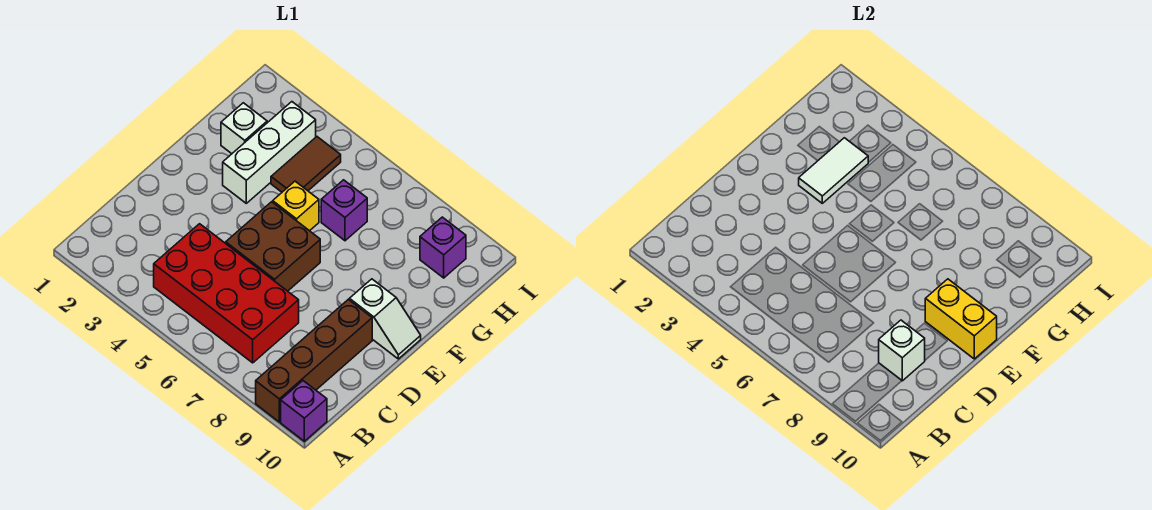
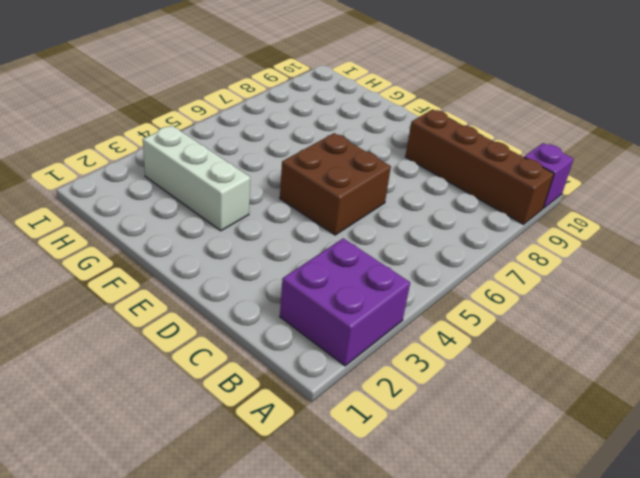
purple 2x2 brick [280,238,410,366] -> none
none -> red 2x4 brick [154,224,299,363]
none -> white 1x2 slope [349,279,421,359]
none -> yellow 1x1 brick [273,181,319,231]

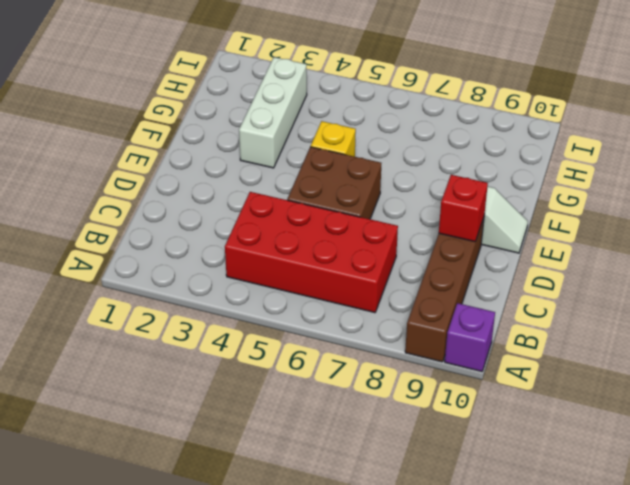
red 1x1 brick [439,175,488,242] -> none
none -> white 1x1 brick [221,103,267,154]
none -> brown 1x2 tile [271,137,341,192]
none -> purple 1x1 brick [321,180,367,241]

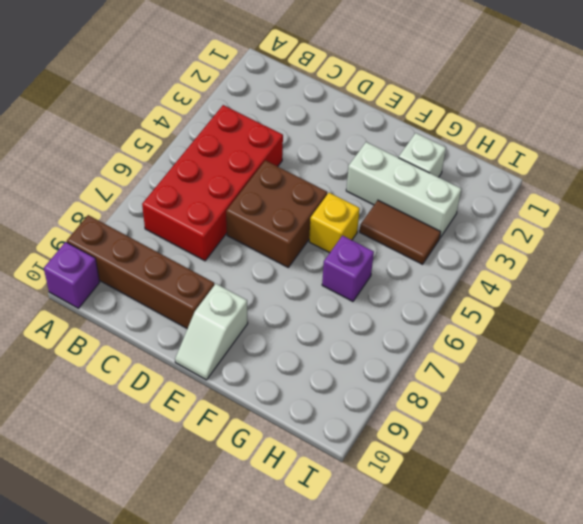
none -> purple 1x1 brick [420,217,466,278]
none -> white 1x1 brick [879,320,925,381]
none -> yellow 1x2 brick [925,279,997,359]

